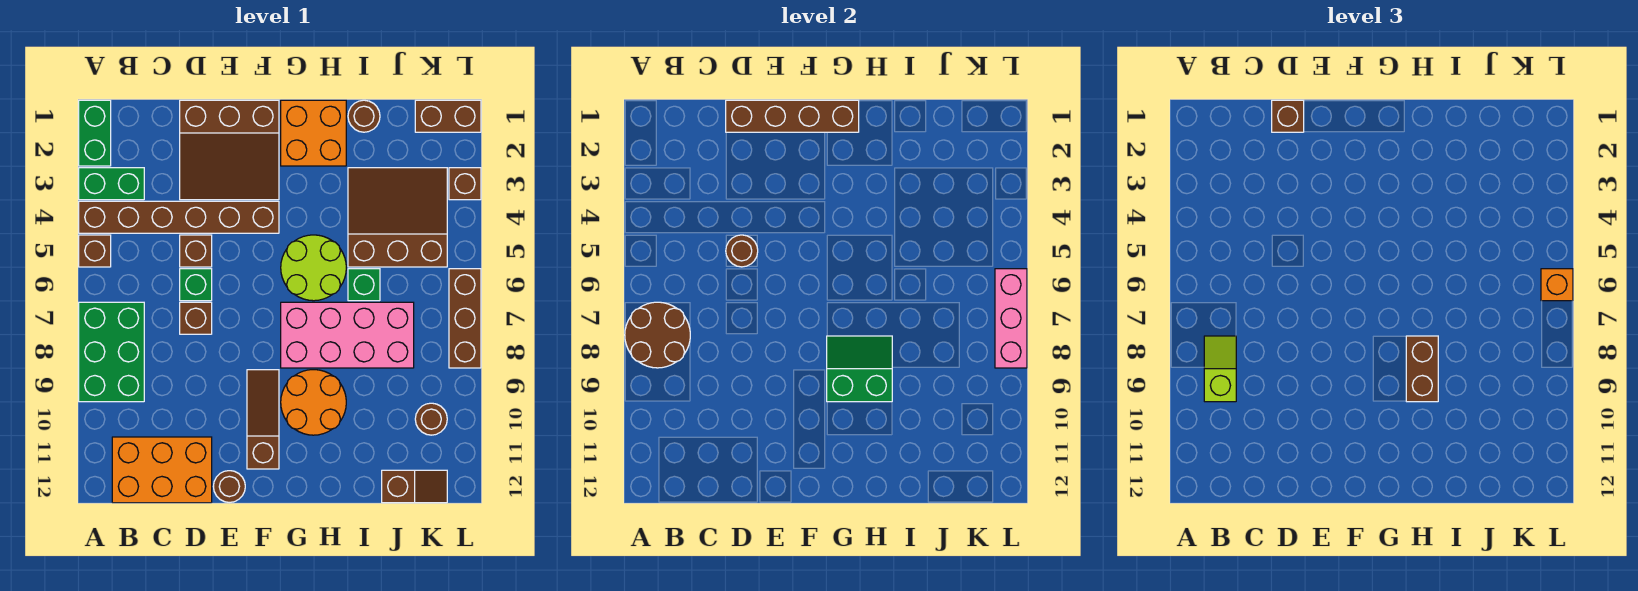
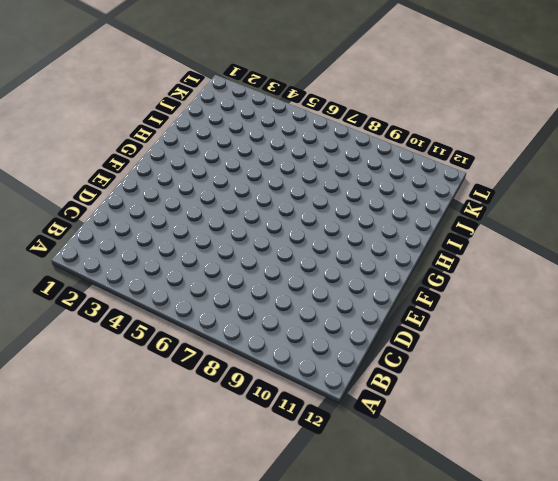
none -> green 1x2 brick [79,100,111,166]
none -> green 1x2 brick [79,168,144,200]
none -> brown 1x6 brick [79,201,279,233]
none -> brown 1x1 brick [79,235,111,267]

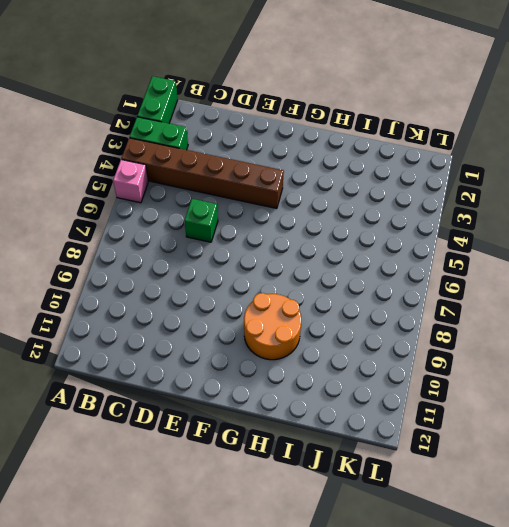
pink 1x1 brick [113,159,148,203] -> brown 1x1 brick [79,235,111,267]
none -> green 2x3 brick [79,302,144,402]
none -> orange 2x3 brick [112,437,212,503]
none -> brown 3x3 slope [180,100,279,200]
none -> brown 1x1 brick [180,235,212,267]

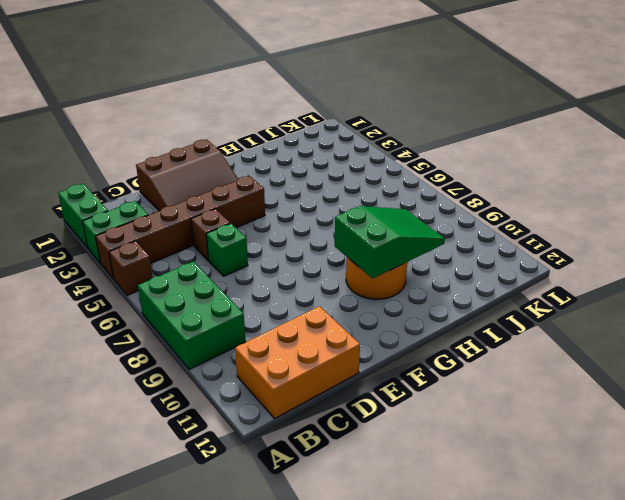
green 2x3 slope [335,206,445,278] -> green 2x2 slope [827,336,892,402]
none -> brown 1x1 brick [180,302,212,334]
none -> brown 1x1 round brick [213,471,245,502]
none -> brown 1x3 slope [247,370,279,469]
none -> orange 2x2 brick [281,100,346,166]

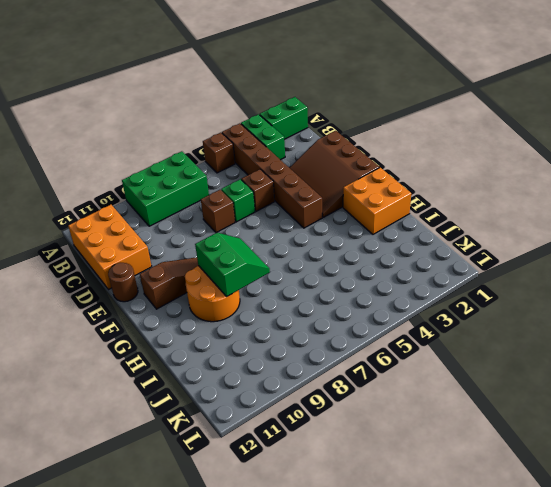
none -> lime 2x2 round brick [281,235,346,301]
none -> pink 2x4 brick [281,302,414,368]
none -> brown 1x1 round brick [348,100,380,132]
none -> brown 3x3 slope [348,168,447,267]

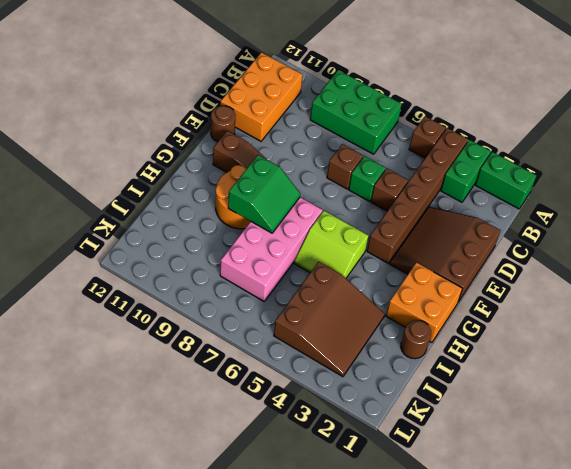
lime 2x2 slope [294,211,368,278] -> lime 2x2 round brick [281,235,346,301]
none -> green 1x1 brick [348,269,380,301]
none -> brown 1x2 slope [382,470,447,503]
none -> brown 1x2 brick [415,100,481,132]
none -> brown 1x1 round brick [415,403,447,435]

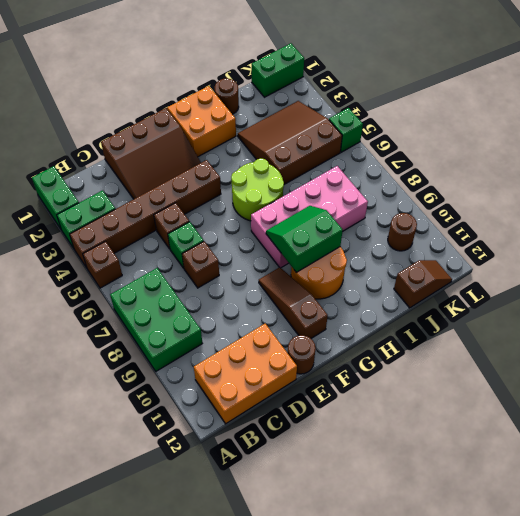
green 1x2 brick [252,43,304,97] -> brown 1x2 brick [415,100,481,132]
green 1x1 brick [329,108,363,152] -> green 1x1 brick moved to [348,269,380,301]
none -> brown 1x1 brick [449,168,481,200]
none -> brown 1x3 brick [449,269,481,368]
none -> brown 2x2 round brick [625,302,690,368]
none -> brown 1x4 brick [726,100,859,132]

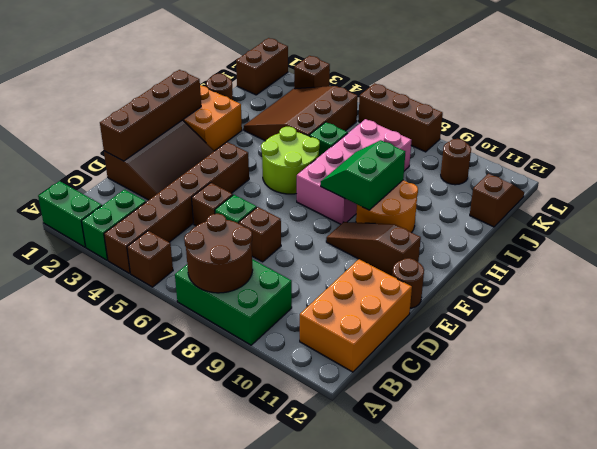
none -> brown 1x1 round brick [726,235,758,267]
none -> pink 1x3 brick [995,269,1027,368]
none -> lime 1x2 slope [1204,336,1236,402]
none -> brown 1x1 brick [1272,100,1304,132]

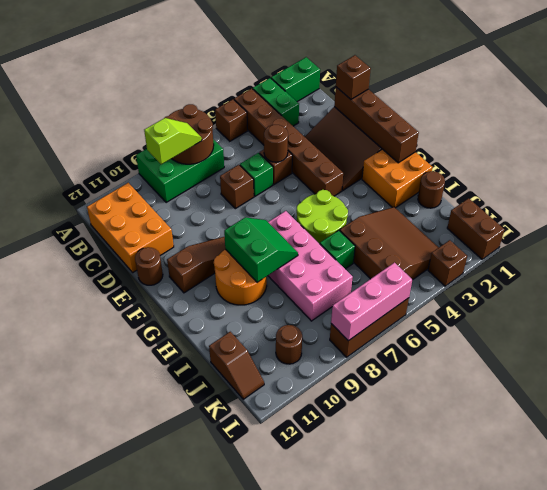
none -> brown 1x2 brick [1406,336,1438,402]
none -> orange 1x1 brick [1541,269,1573,301]

